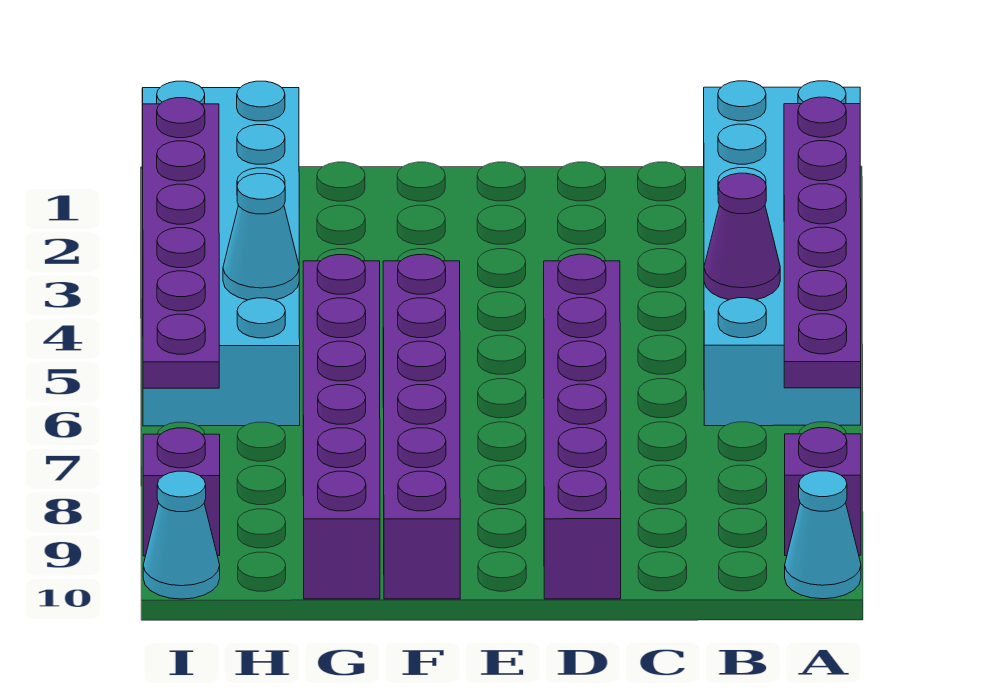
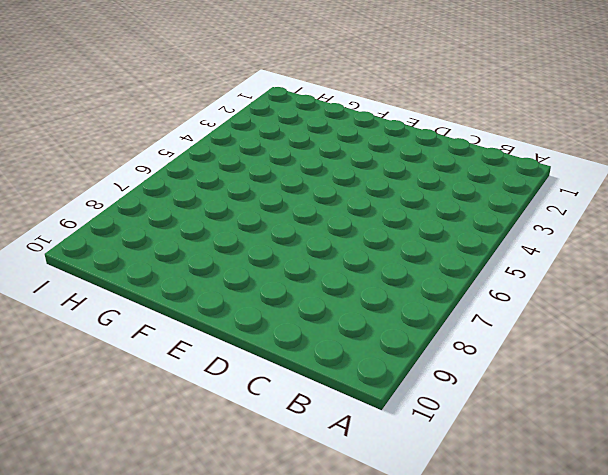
none -> cyan 2x6 brick [704,81,861,426]
none -> purple 1x1 brick [785,428,861,556]
none -> cyan 1x1 cone [785,471,861,599]

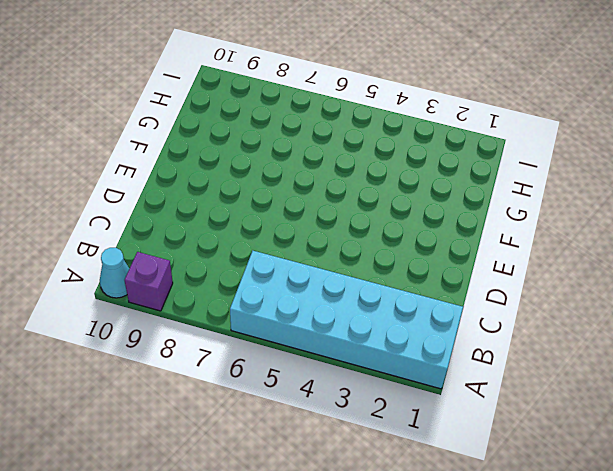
none -> purple 1x6 brick [544,254,621,599]
none -> purple 1x6 brick [383,254,460,599]
none -> purple 1x6 brick [303,255,380,599]

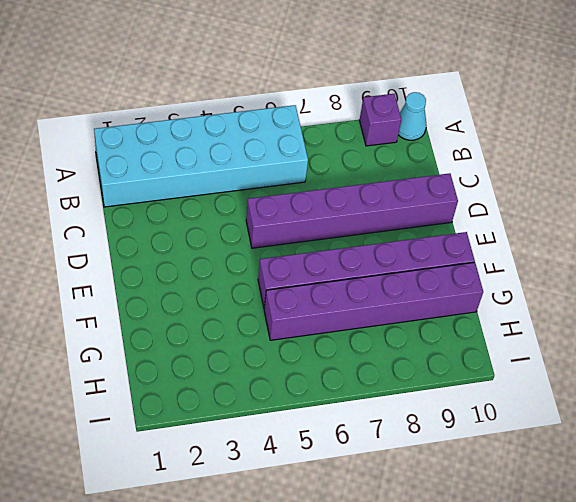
none -> cyan 2x6 brick [142,81,300,426]
none -> purple 1x1 brick [143,428,220,556]
none -> cyan 1x1 cone [143,471,220,599]

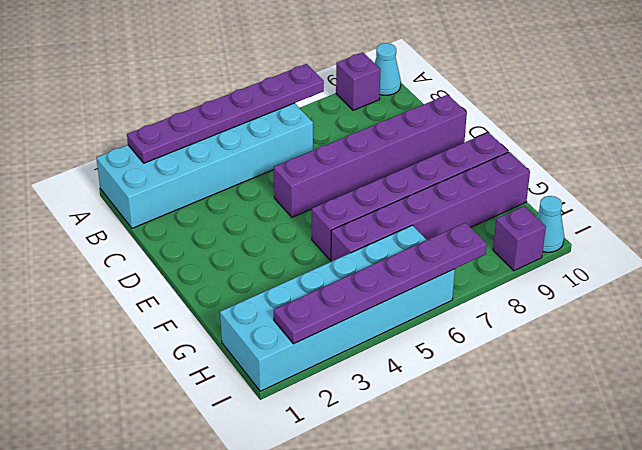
none -> purple 1x1 cone [704,173,780,300]
none -> cyan 1x1 cone [223,174,299,300]

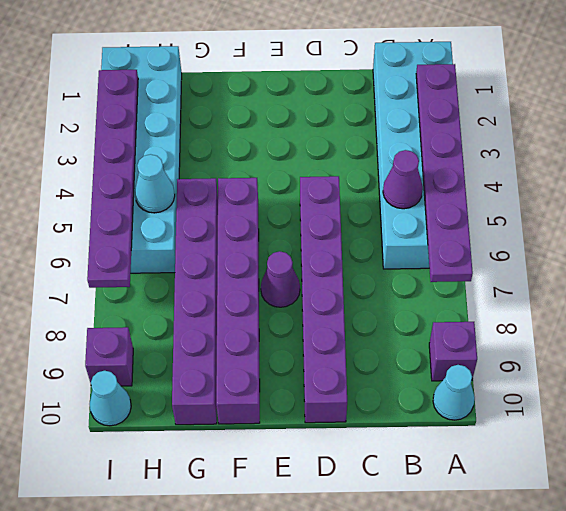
purple 1x1 cone [261,251,300,307] -> none

